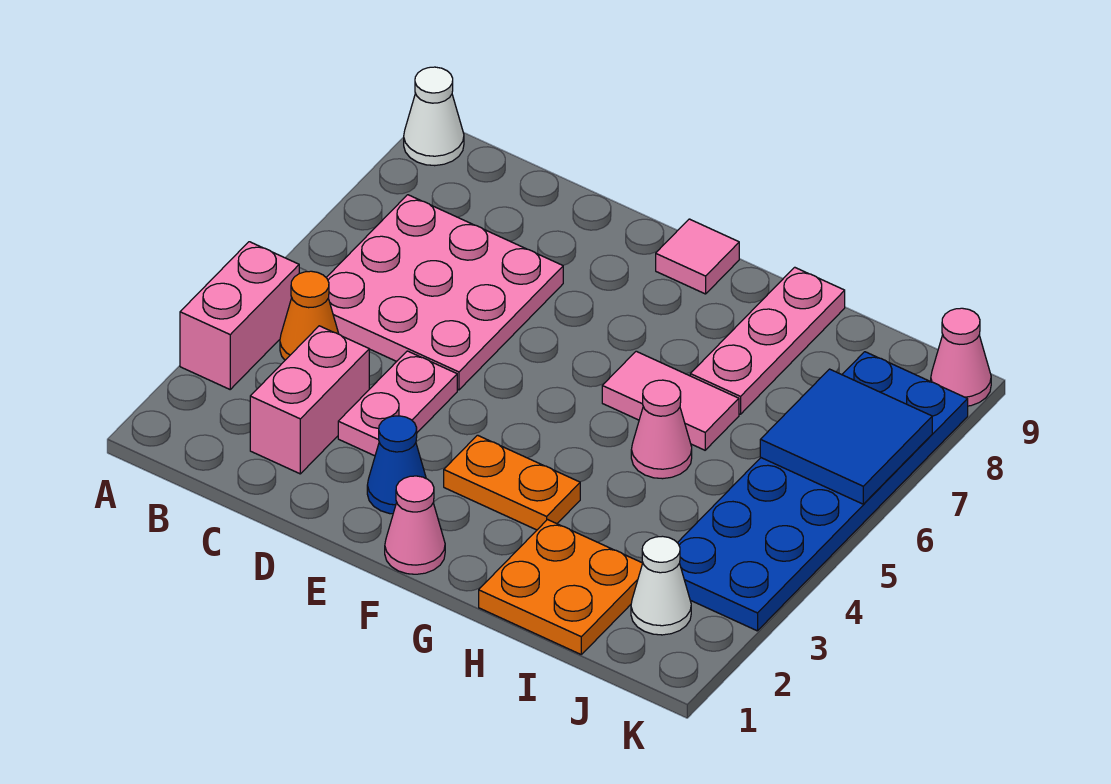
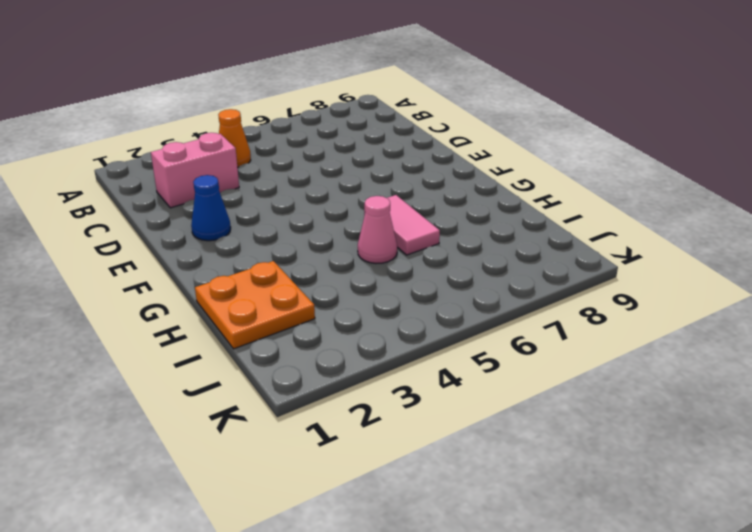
none -> pink 1x2 brick [180,242,299,389]
none -> white 1x1 cone [404,67,464,166]
none -> pink 3x3 plate [326,195,563,390]

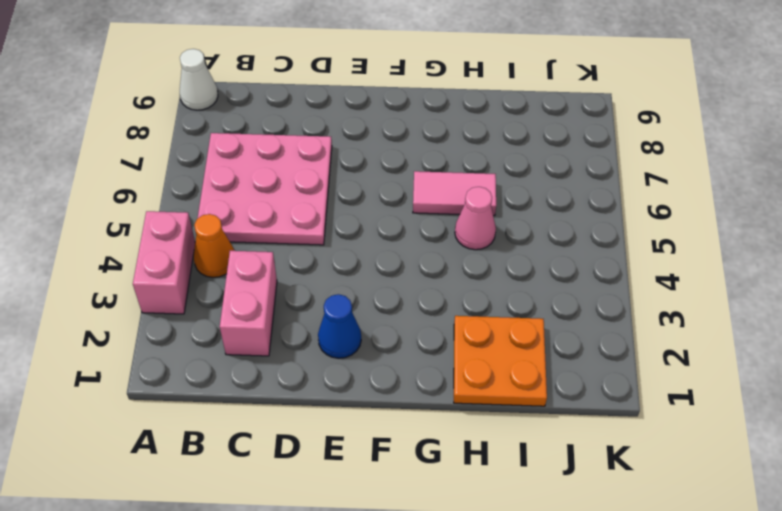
none -> pink 1x2 plate [338,351,457,456]
none -> pink 1x1 cone [385,476,445,574]
none -> orange 1x2 plate [444,435,580,530]

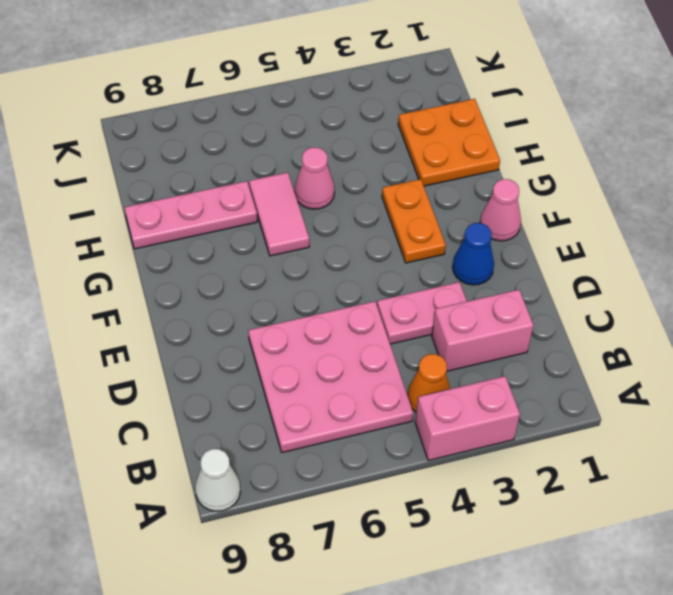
none -> pink 1x1 tile [656,219,739,294]
none -> white 1x1 cone [631,536,691,635]
none -> blue 2x6 plate [678,352,968,631]

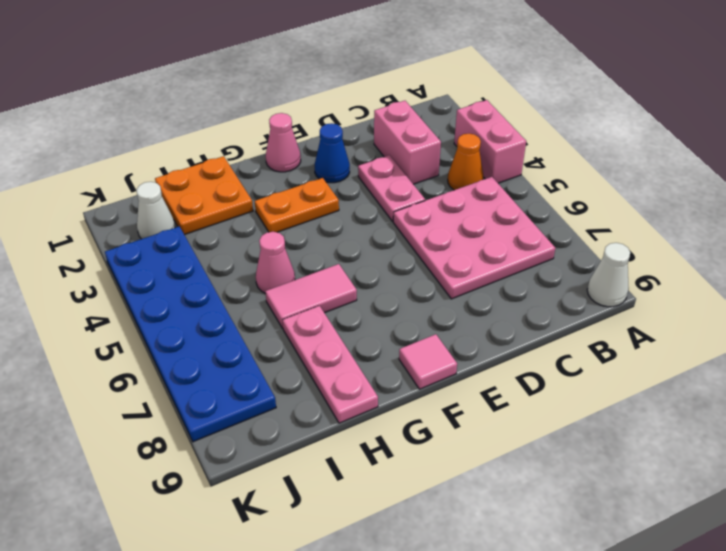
none -> pink 1x1 cone [931,308,991,406]
none -> blue 2x2 tile [760,369,932,504]

